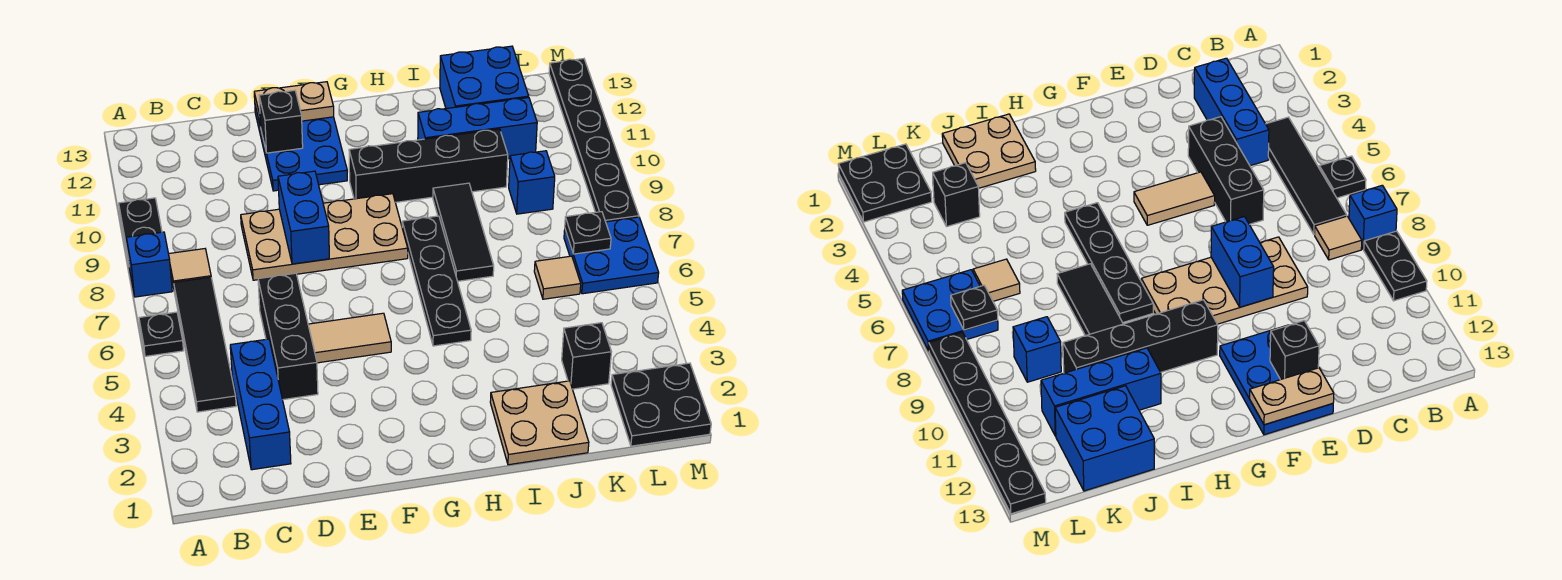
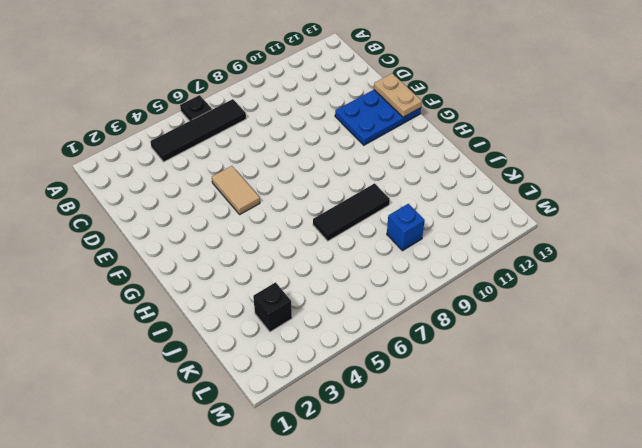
none -> blue 1x1 brick [127,232,172,297]
none -> black 1x2 plate [119,198,162,263]
none -> tan 1x1 tile [169,249,211,288]

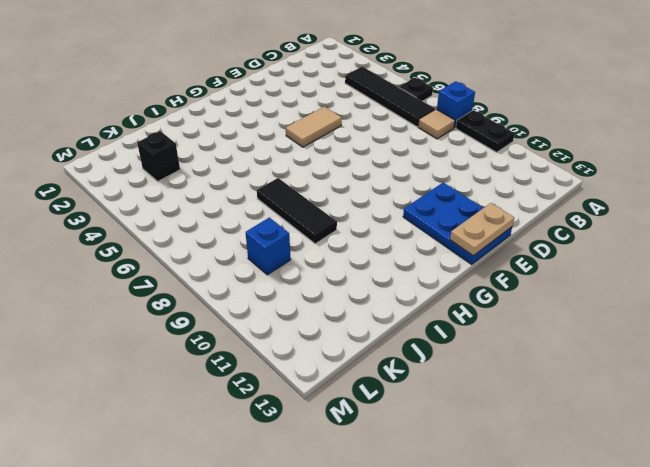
none -> blue 1x3 brick [230,339,291,470]
none -> black 1x3 brick [258,273,318,400]
none -> tan 2x4 plate [241,194,408,280]

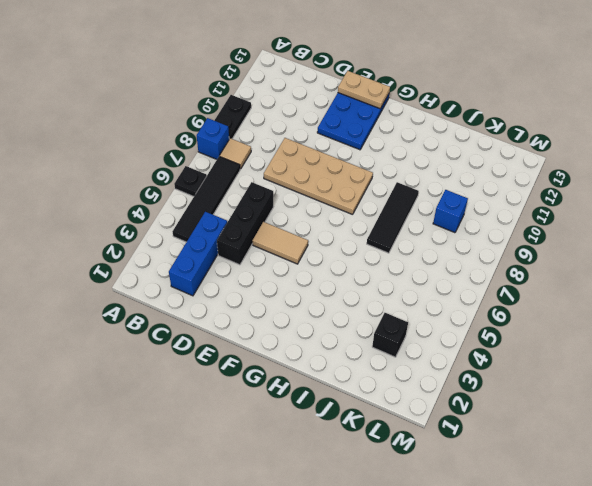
none -> black 1x4 brick [349,129,508,202]
none -> black 1x4 plate [402,216,471,346]
none -> tan 2x2 plate [490,381,589,465]

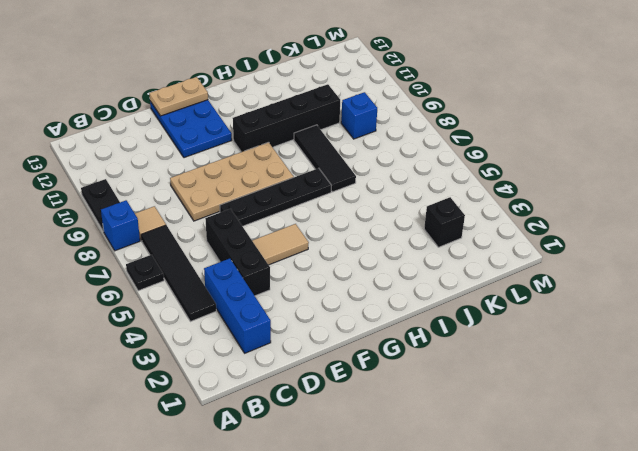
black 1x4 plate [220,168,332,226] -> black 1x4 plate turned to [402,216,471,346]
none -> tan 2x2 plate [490,381,589,465]
none -> blue 1x3 brick [418,98,537,159]
none -> blue 2x2 brick [440,46,529,109]

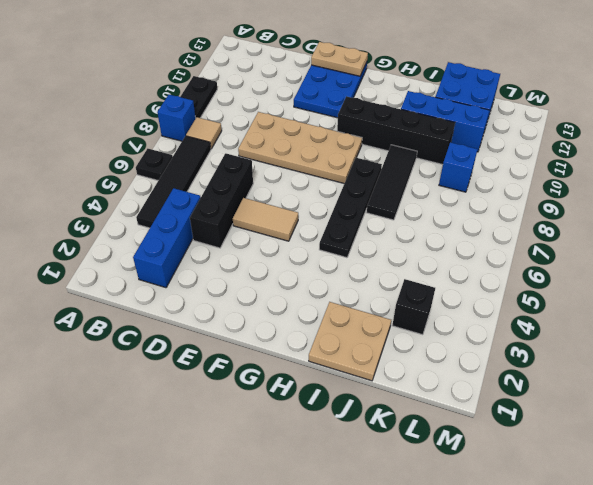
none -> tan 1x1 tile [534,256,581,299]
none -> black 2x2 plate [611,363,711,446]
none -> blue 2x2 plate [564,217,659,294]

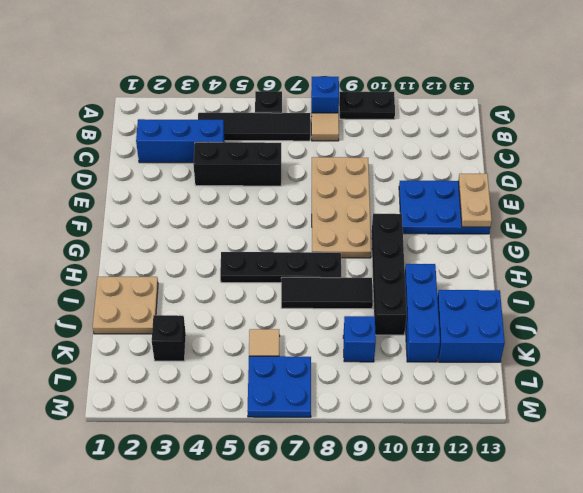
none -> tan 1x2 tile [308,313,391,363]
none -> black 2x2 plate [611,363,711,446]
none -> black 1x6 plate [549,59,639,222]

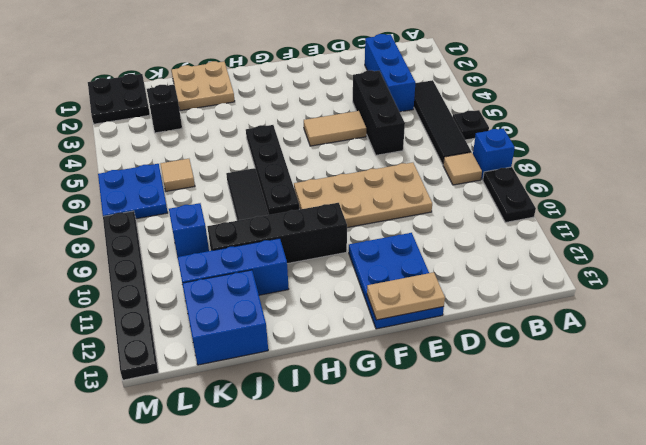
none -> blue 1x2 brick [278,171,329,264]
none -> black 1x1 brick [259,90,303,153]
none -> black 1x1 plate [565,212,611,254]

